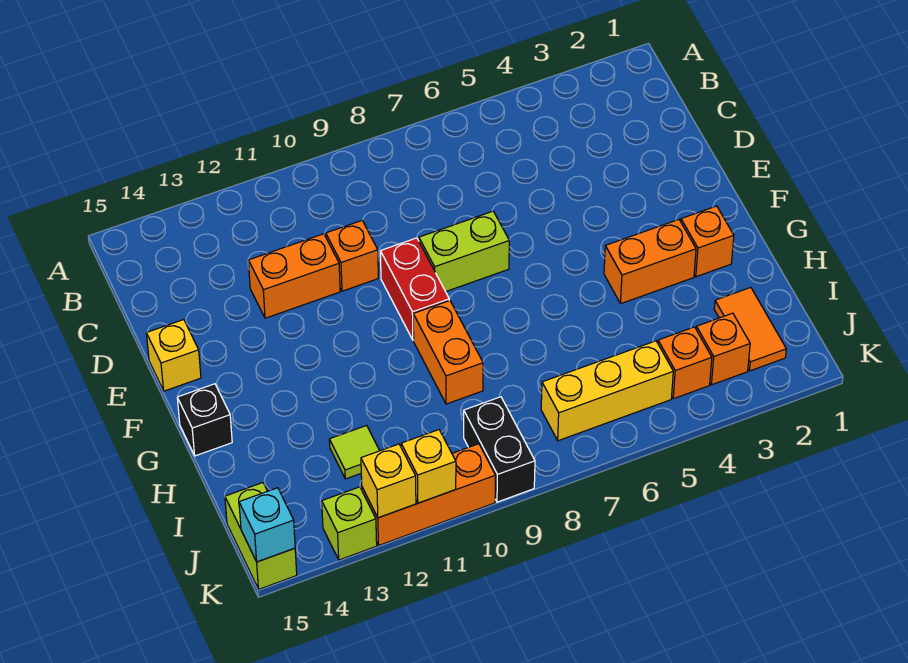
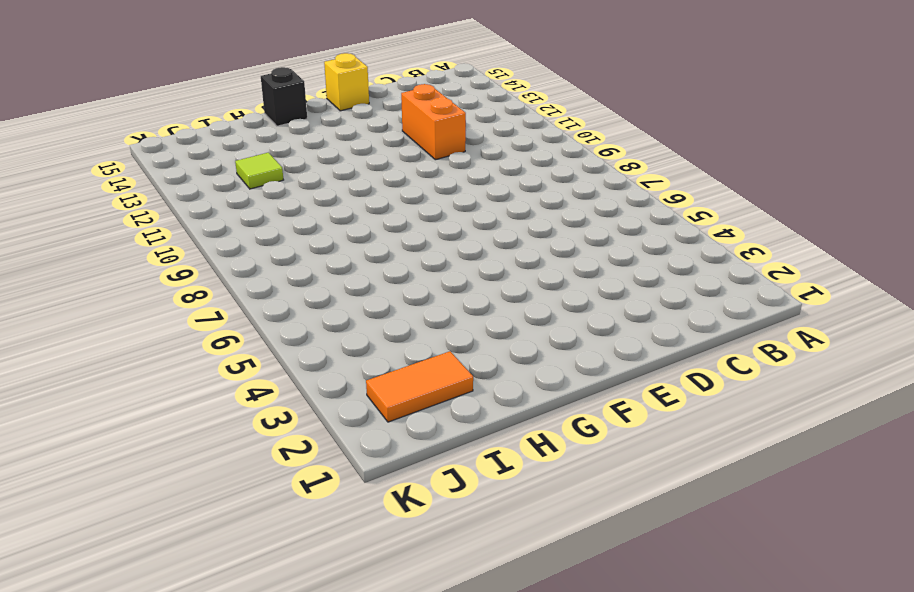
none -> orange 1x1 brick [326,220,378,291]
none -> lime 1x2 brick [419,211,509,292]
none -> red 1x2 brick [380,238,449,340]

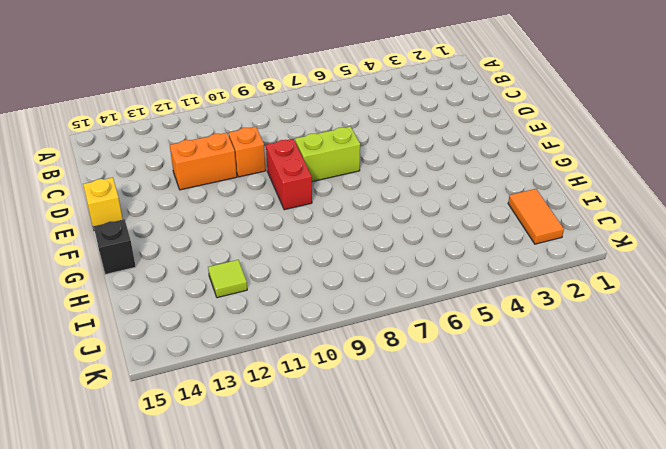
none -> orange 1x1 brick [681,206,734,277]
none -> orange 1x2 brick [604,220,696,304]
none -> orange 1x2 brick [413,301,483,404]

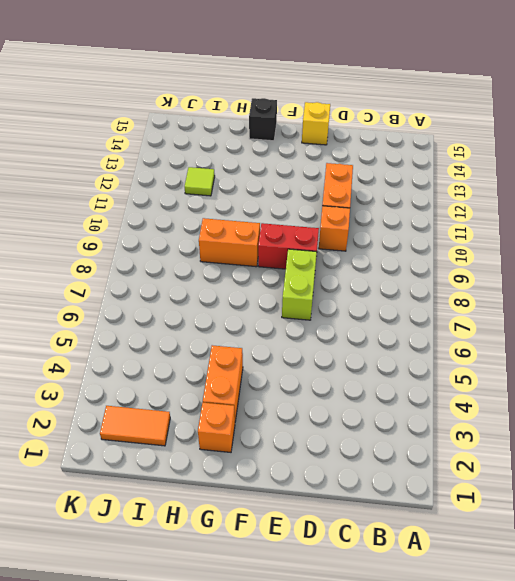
none -> orange 1x1 brick [696,313,750,385]
none -> orange 1x1 brick [658,327,712,399]
none -> yellow 1x3 brick [541,341,673,441]

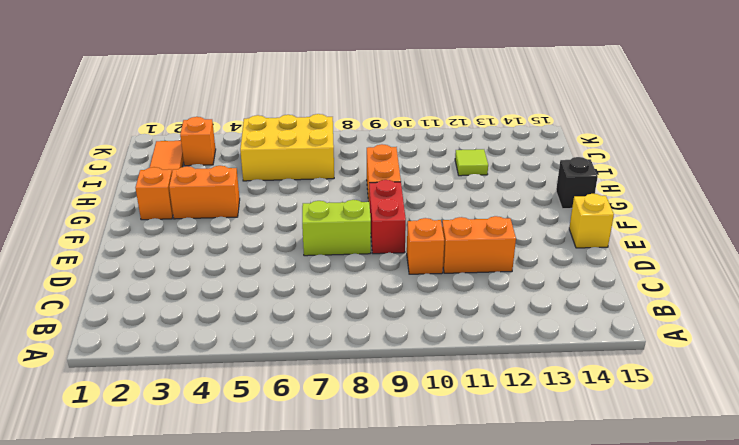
yellow 2x3 brick [240,114,334,181] -> yellow 1x3 brick [541,341,673,441]
none -> orange 1x1 brick [658,327,712,399]
none -> black 1x2 brick [464,397,535,502]
none -> lime 1x2 brick [225,483,297,589]

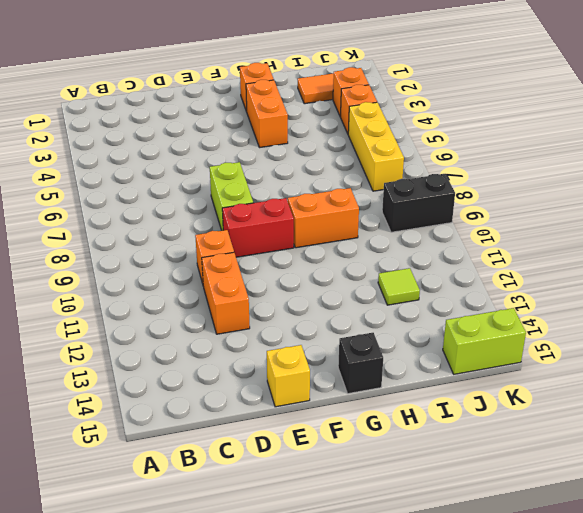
none -> orange 1x3 brick [362,444,496,545]
none -> lime 1x1 brick [322,487,377,560]
none -> yellow 1x1 brick [401,430,456,503]

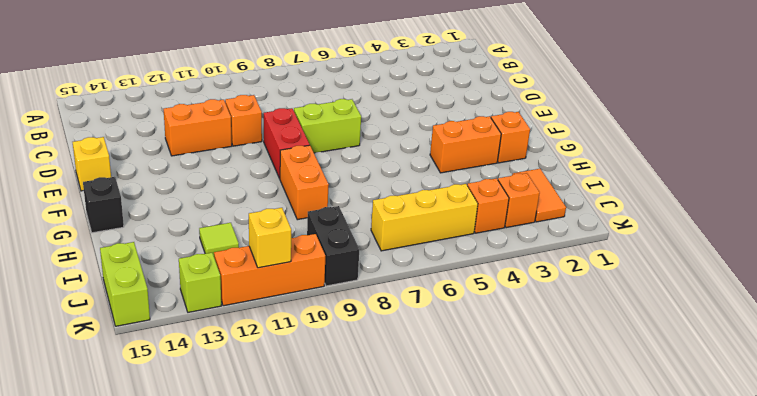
none -> yellow 1x1 brick [361,444,416,518]
none -> cyan 1x1 brick [239,488,295,562]

